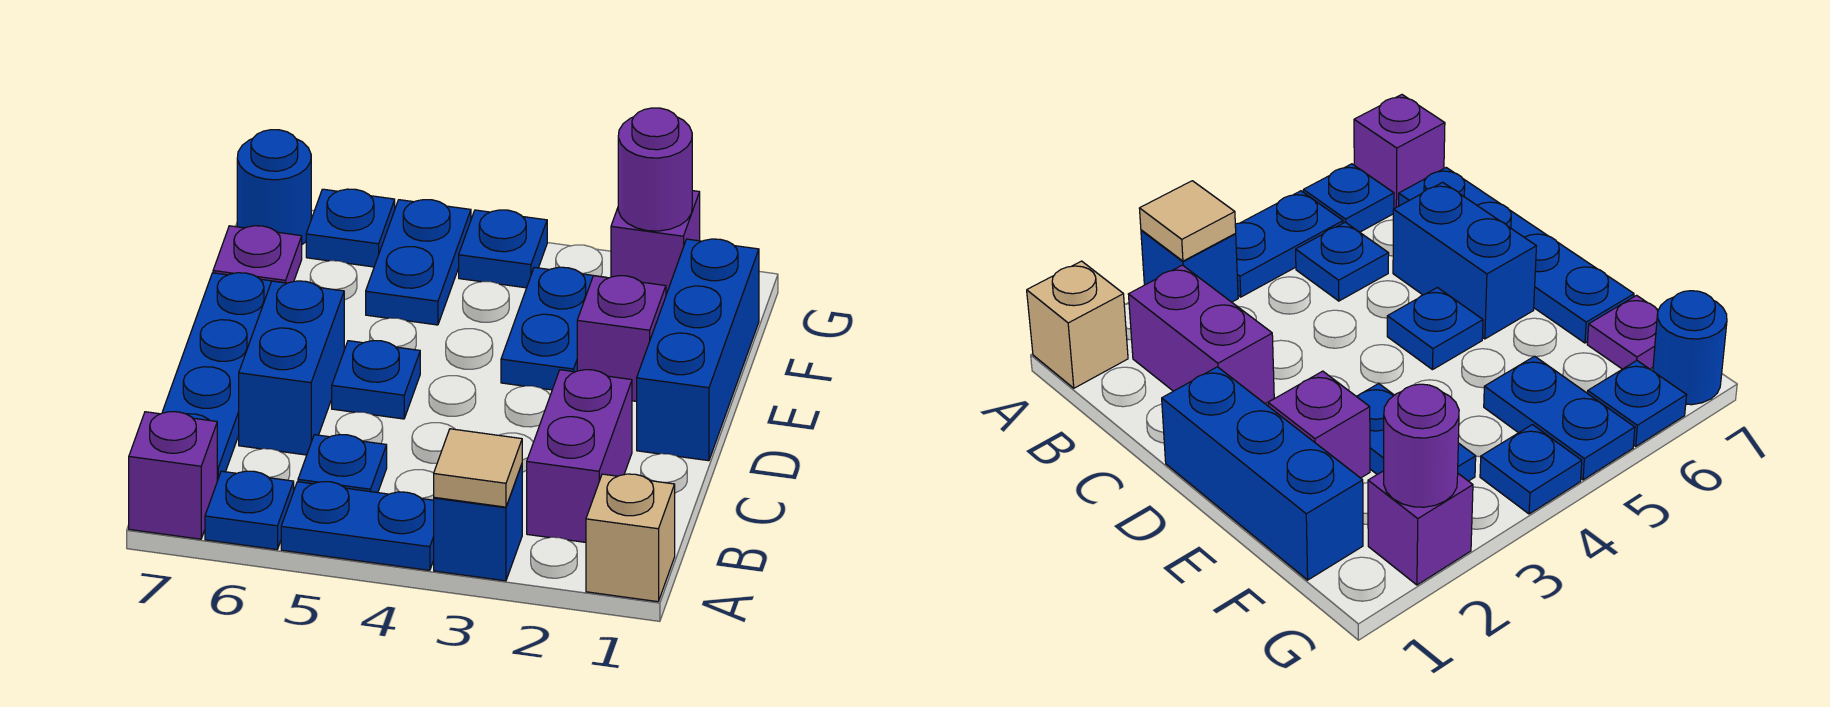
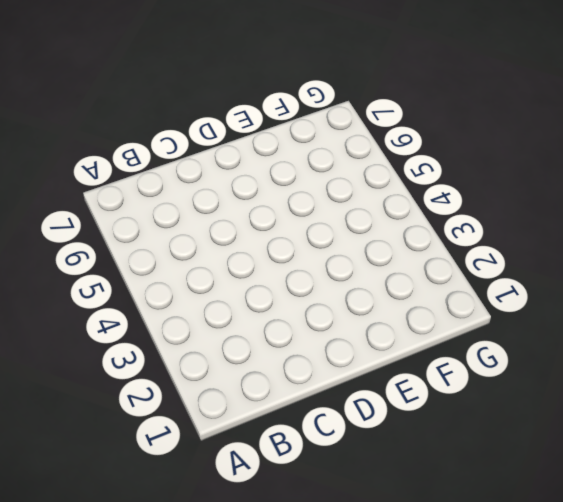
none -> tan 1x1 brick [586,474,675,602]
none -> blue 1x1 brick [434,465,522,581]
none -> blue 1x2 plate [281,482,434,570]

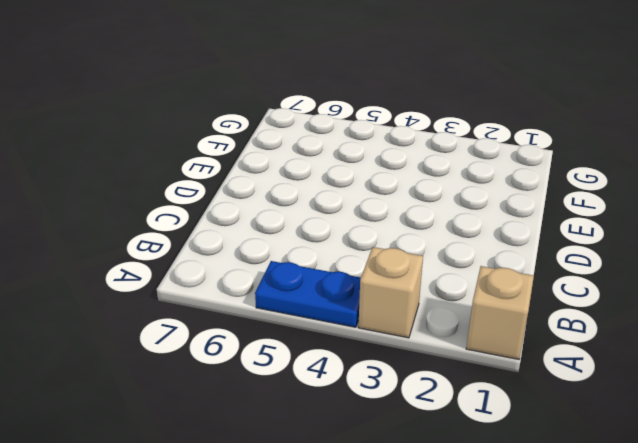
tan 1x1 brick [358,247,423,338] -> blue 1x1 brick [434,465,522,581]
none -> blue 1x1 plate [205,471,294,550]
none -> purple 1x1 brick [129,412,217,539]
none -> purple 1x2 brick [527,370,632,542]

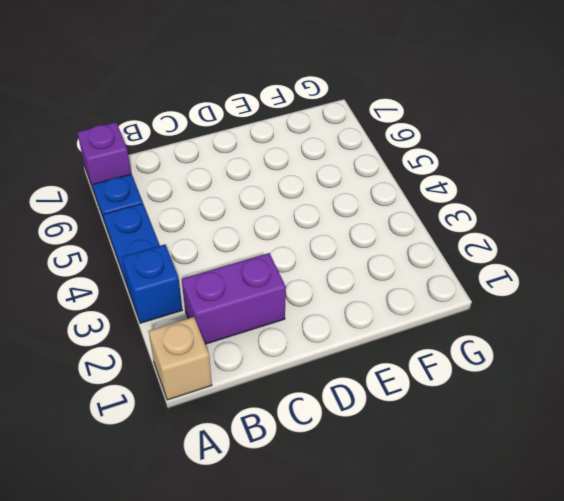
none -> blue 1x1 plate [298,435,387,493]
none -> blue 1x4 plate [162,273,276,481]
none -> blue 1x2 brick [239,281,344,455]

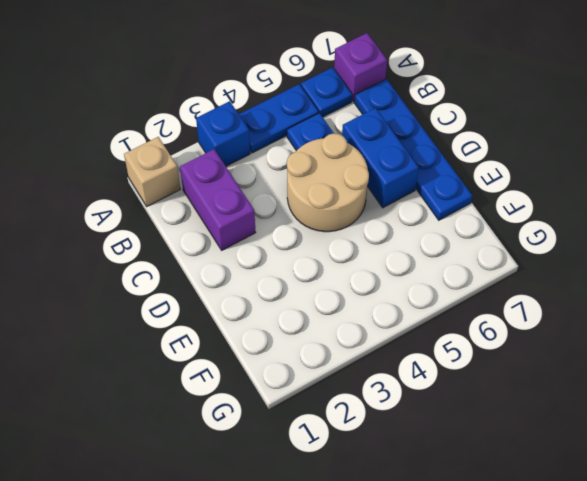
tan 2x2 round brick [287,134,369,232] -> blue 1x1 plate [332,341,420,419]
none -> blue 1x3 brick [637,239,759,461]
none -> purple 1x1 brick [577,276,666,401]
none -> blue 1x2 plate [501,267,593,390]

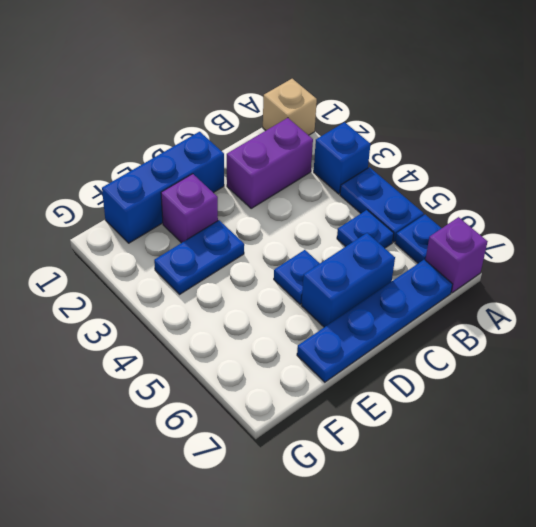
none -> blue 1x2 plate [366,200,471,325]
none -> purple 1x1 plate [213,226,302,283]
none -> purple 1x1 brick [611,191,700,294]

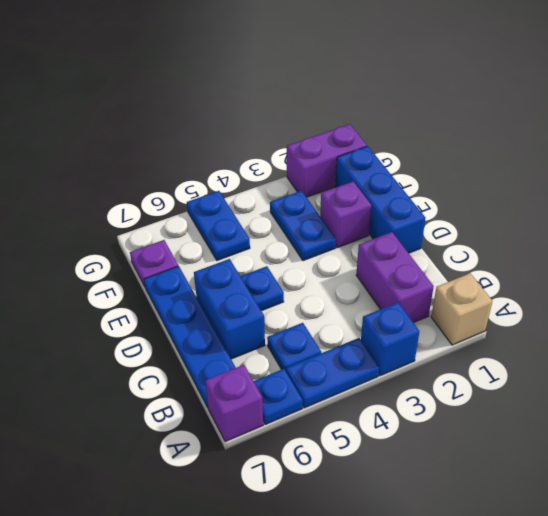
purple 1x2 brick [287,124,367,197] -> purple 1x1 brick [611,191,700,294]
none -> blue 1x1 plate [459,210,547,288]
none -> blue 1x1 plate [306,189,395,267]
none -> blue 1x1 round brick [237,130,311,244]

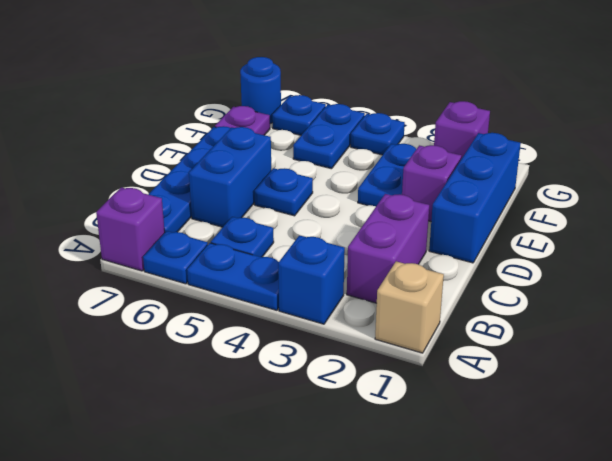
none -> tan 1x1 tile [434,429,522,507]
none -> purple 1x1 round brick [618,108,692,231]

